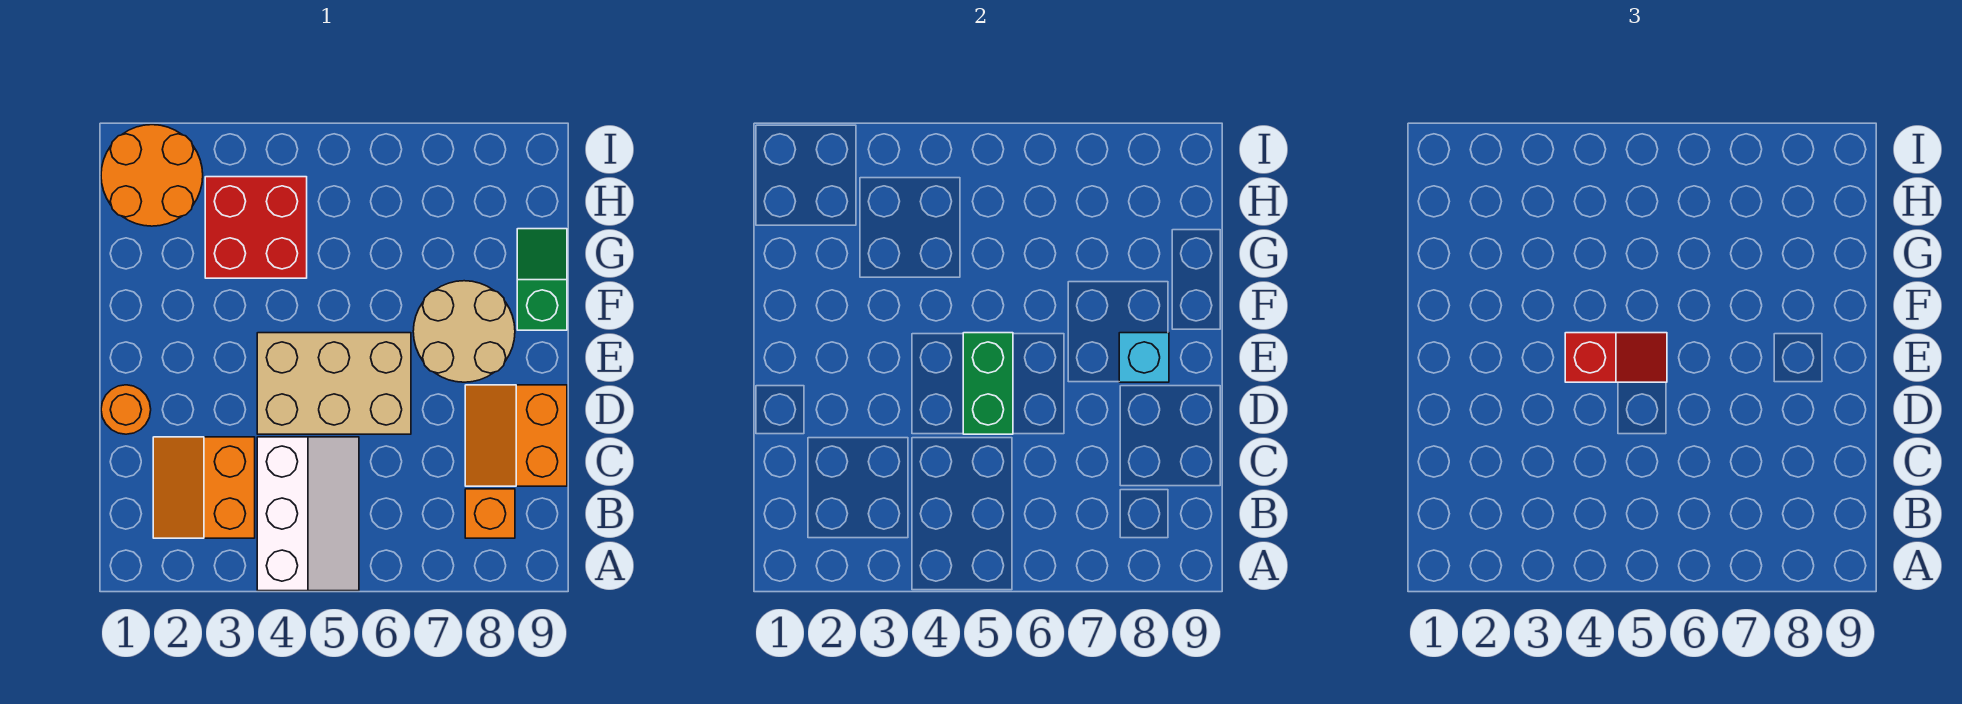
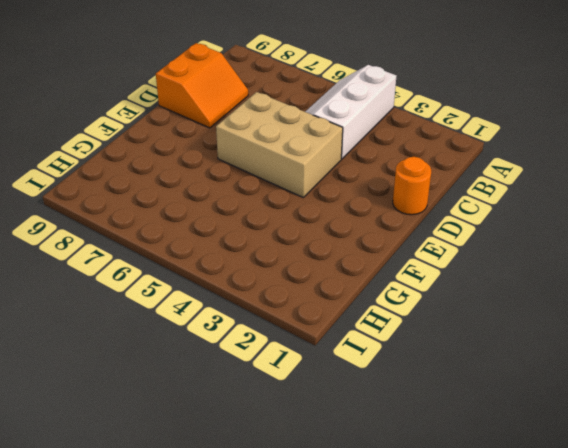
none -> orange 2x2 slope [153,437,255,538]
none -> orange 1x1 brick [465,489,515,538]
none -> tan 2x2 round brick [413,281,515,382]

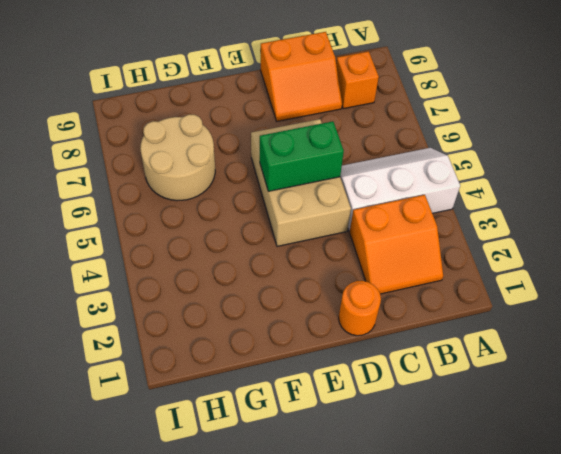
tan 2x2 round brick [140,114,215,201] -> tan 2x2 round brick moved to [413,281,515,382]
none -> green 1x2 slope [517,229,567,330]
none -> red 2x2 brick [205,177,307,278]
none -> orange 2x2 round brick [101,125,203,226]

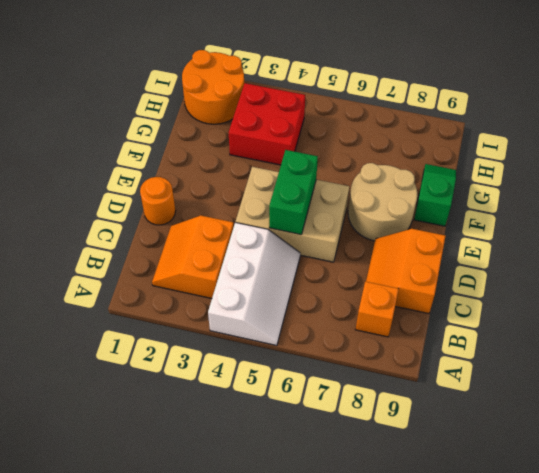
none -> cyan 1x1 brick [1119,333,1169,382]
none -> red 1x2 slope [1565,333,1667,382]

